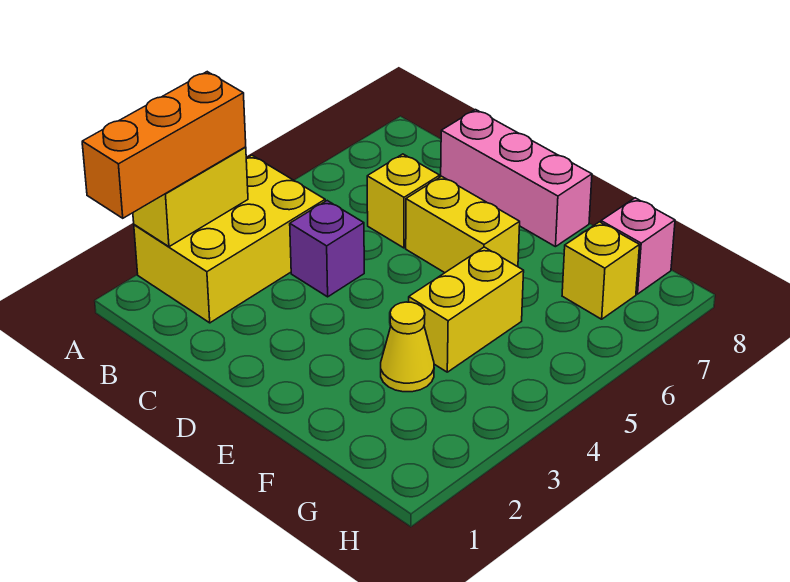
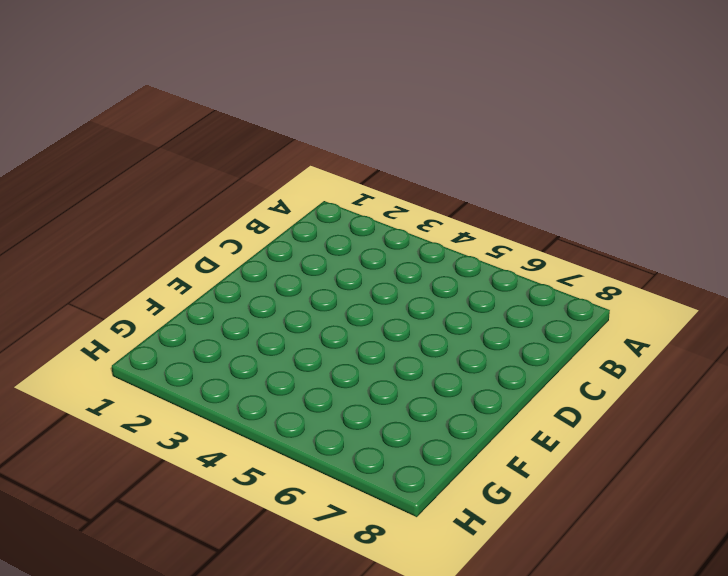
none -> yellow 2x3 brick [134,155,325,323]
none -> purple 1x1 brick [290,201,364,297]

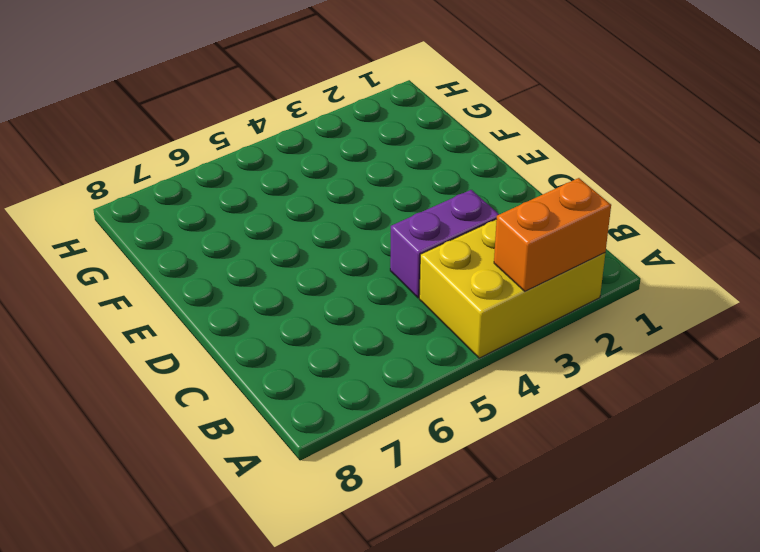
orange 1x2 brick [494,178,611,291] -> yellow 1x2 brick [133,147,248,247]
purple 1x2 brick [390,190,499,298] -> purple 1x1 brick [290,201,364,297]
none -> yellow 1x1 brick [367,154,440,248]
none -> pink 1x3 brick [441,110,592,247]

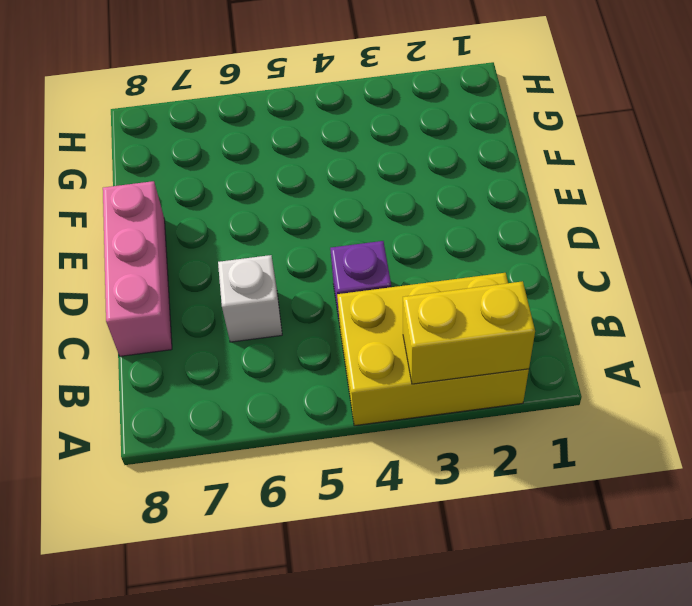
white 1x1 brick [218,255,282,342] -> yellow 1x1 brick [367,154,440,248]
none -> yellow 1x2 brick [406,176,520,273]
none -> yellow 1x1 cone [381,302,434,392]

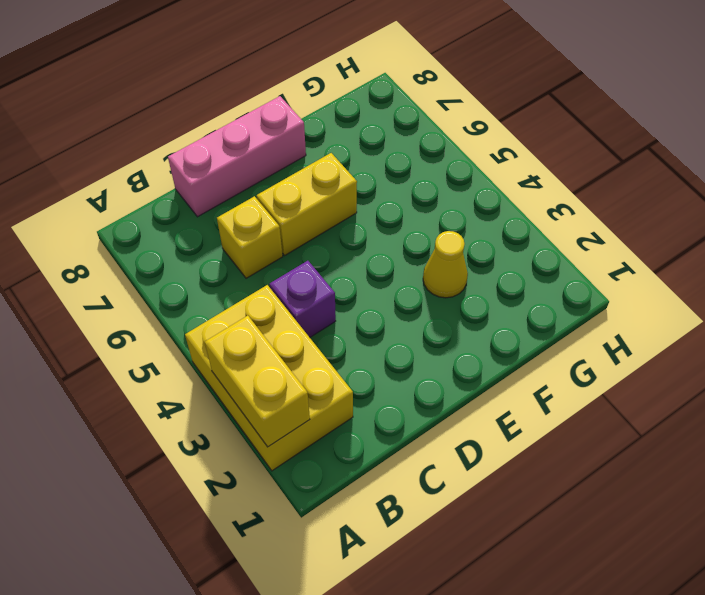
none -> yellow 1x2 brick [409,247,524,372]
none -> yellow 1x1 brick [562,222,639,319]

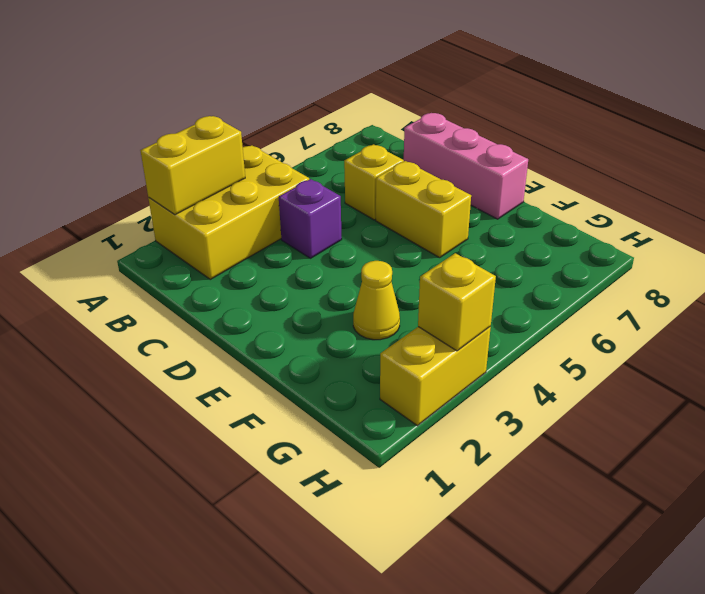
yellow 1x2 brick [380,327,491,426] -> yellow 1x2 brick moved to [409,247,524,372]
yellow 1x1 brick [418,253,496,351] -> yellow 1x1 brick moved to [562,222,639,319]
none -> pink 1x1 brick [601,198,675,294]
none -> orange 1x3 brick [82,72,246,218]

